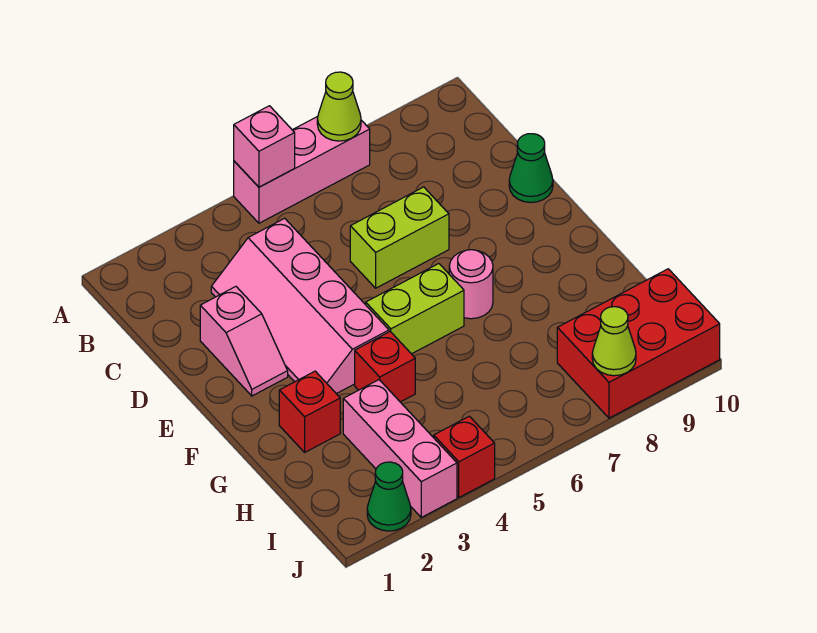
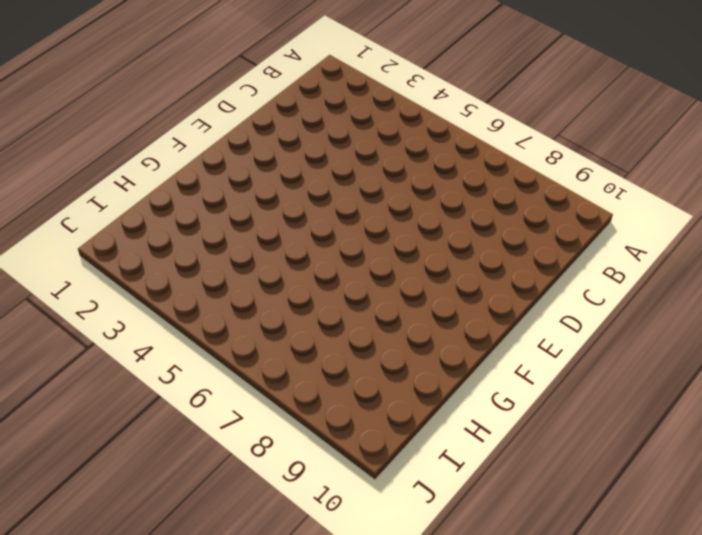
none -> pink 1x3 brick [234,116,370,223]
none -> pink 2x4 slope [211,218,389,394]
none -> pink 1x2 slope [200,287,288,396]

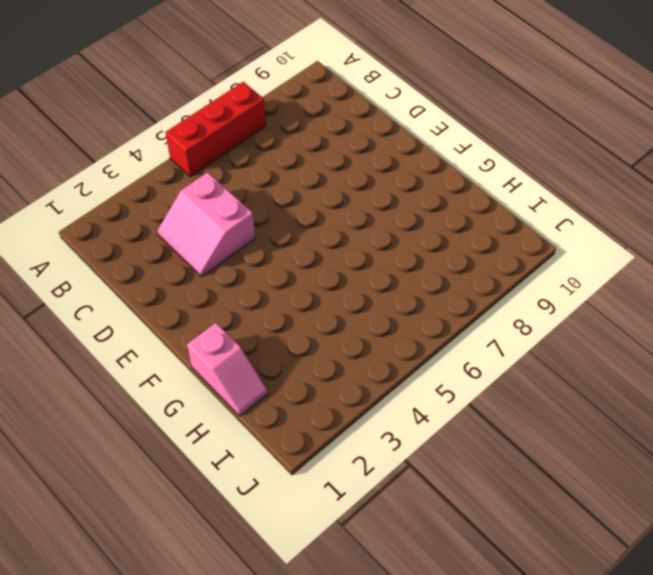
red 1x3 brick [165,82,266,177] -> pink 1x3 brick [234,116,370,223]
pink 2x2 slope [157,173,255,277] -> pink 2x4 slope [211,218,389,394]
pink 1x2 slope [187,323,268,416] -> pink 1x2 slope moved to [200,287,288,396]
none -> lime 1x2 brick [350,187,449,288]
none -> green 1x1 cone [509,134,553,203]
none -> lime 1x2 brick [366,264,464,354]

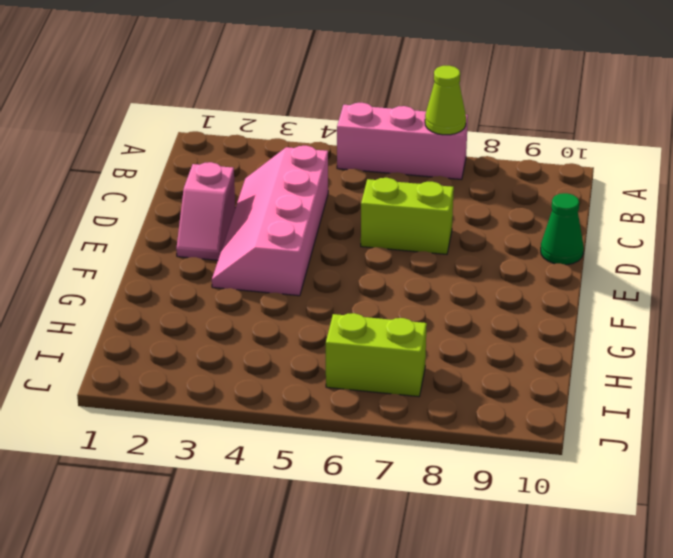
lime 1x2 brick [326,313,427,397] -> lime 1x2 brick moved to [366,264,464,354]
none -> pink 1x1 round brick [449,250,493,319]
none -> red 1x1 brick [279,371,340,452]
none -> red 1x1 brick [355,332,415,402]

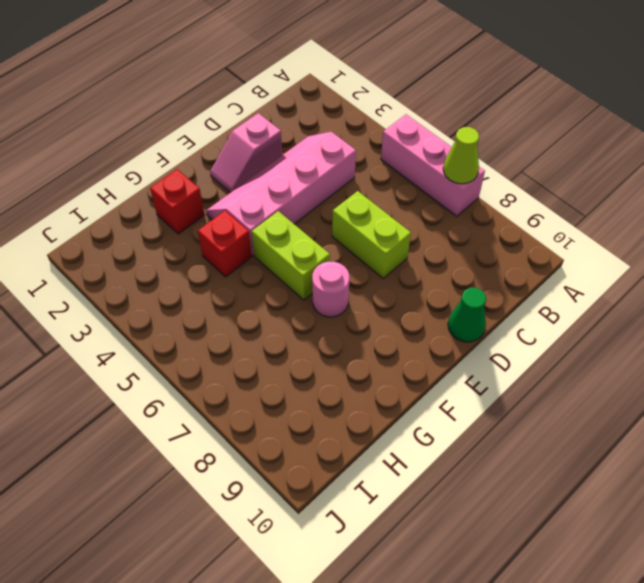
none -> pink 1x3 brick [343,380,457,517]
none -> red 2x3 brick [557,269,720,418]
none -> green 1x1 cone [367,462,411,531]

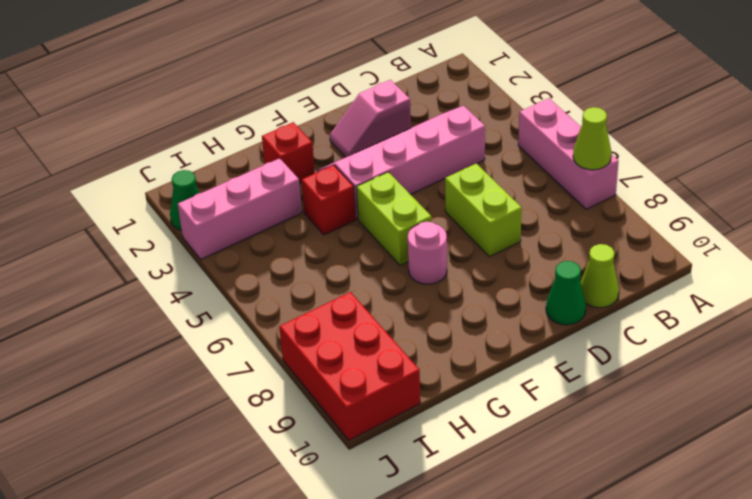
lime 1x1 cone [581,244,619,308] -> lime 1x1 cone moved to [592,307,636,376]
none -> red 1x1 brick [434,416,495,497]
none -> pink 1x1 brick [234,106,295,187]

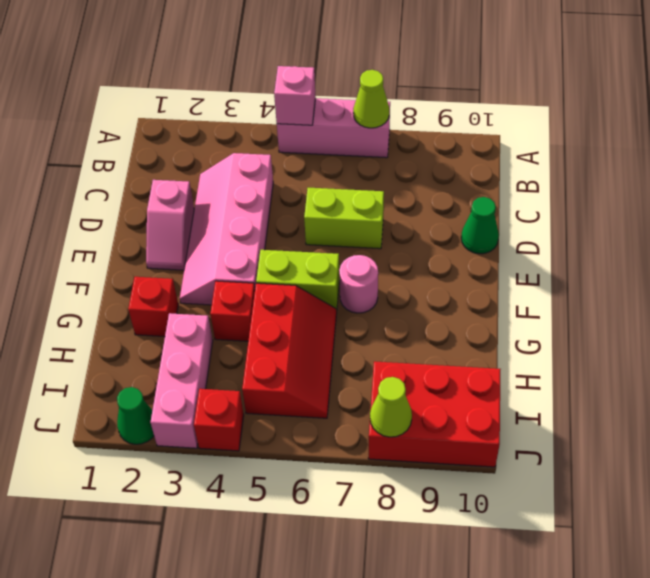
red 2x3 slope [242,283,337,418] -> none

